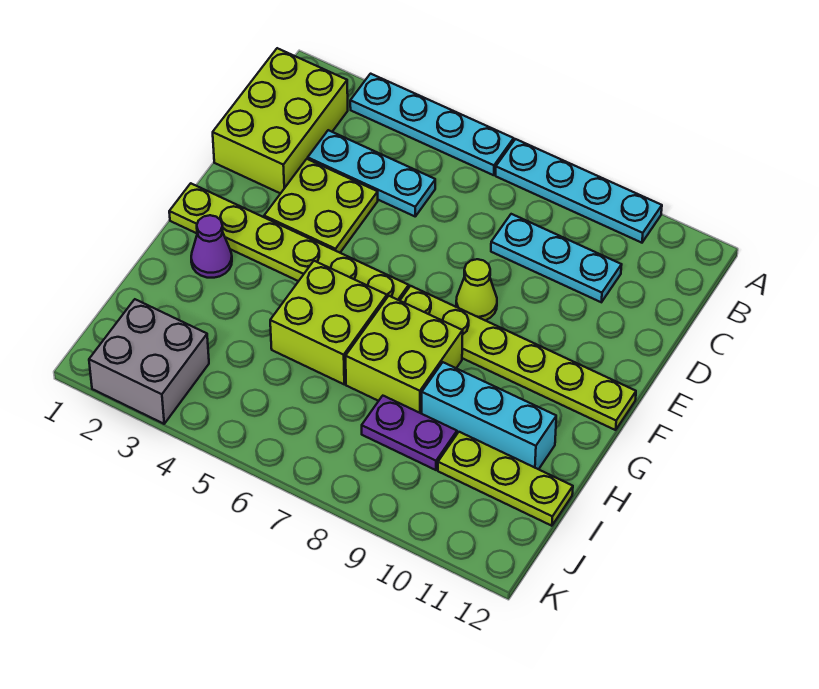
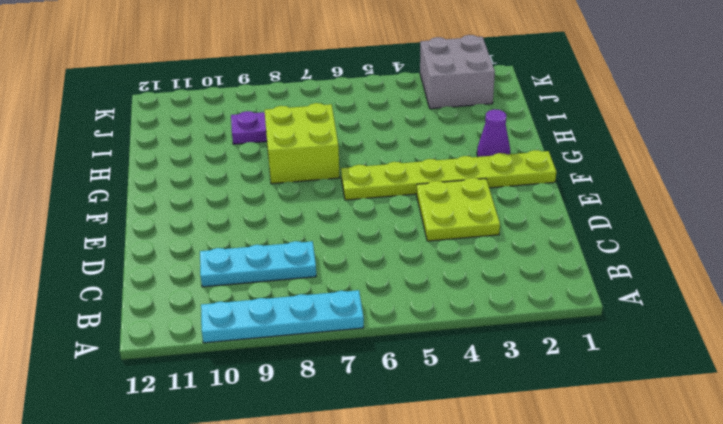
none -> cyan 1x4 plate [350,74,514,175]
none -> lime 2x3 brick [213,48,348,194]
none -> cyan 1x3 plate [308,130,435,216]

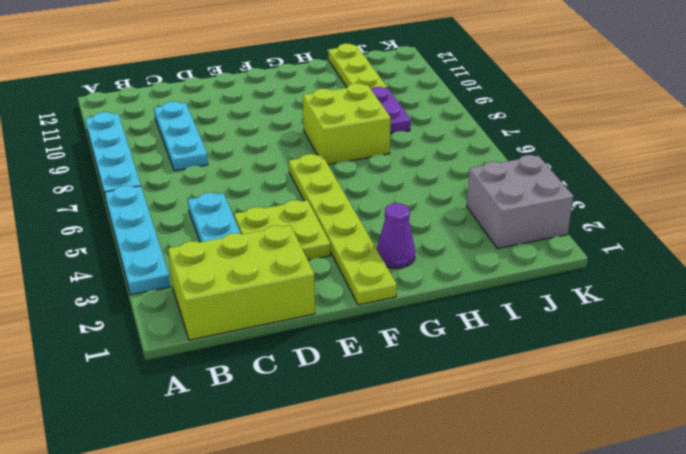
none -> lime 1x1 cone [456,259,497,321]
none -> lime 1x6 plate [400,286,636,430]
none -> lime 2x2 brick [270,261,387,384]

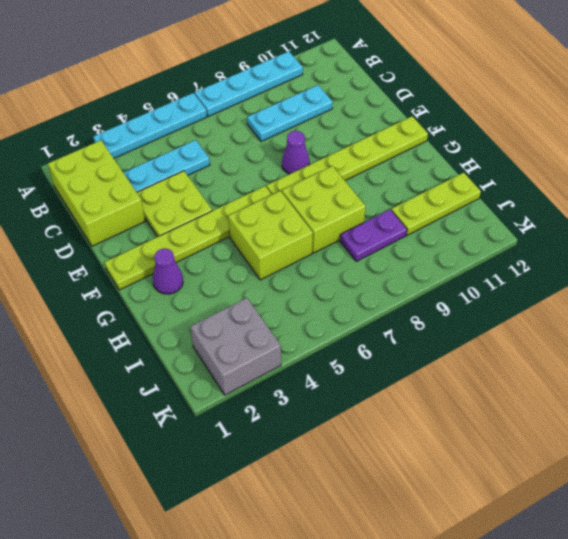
purple 1x1 cone [282,131,310,174] -> lime 1x1 cone [456,259,497,321]
none -> cyan 1x3 brick [422,362,556,469]

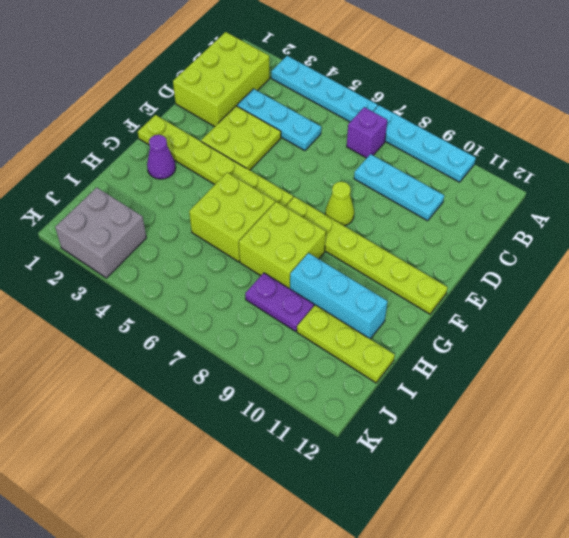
purple 1x1 brick [347,107,387,158] -> none

